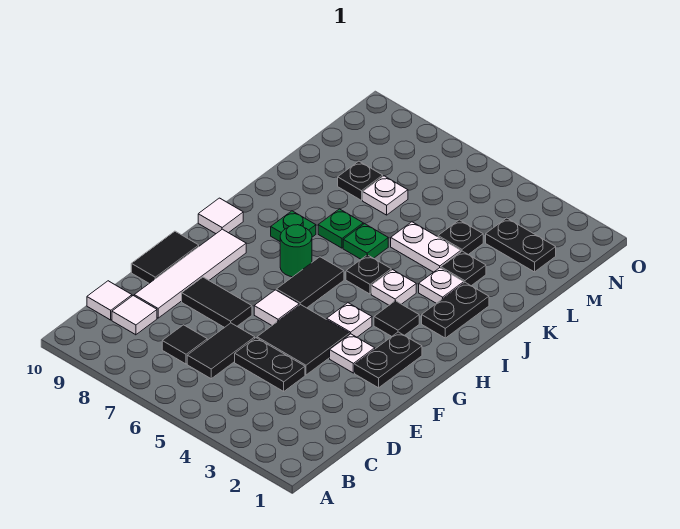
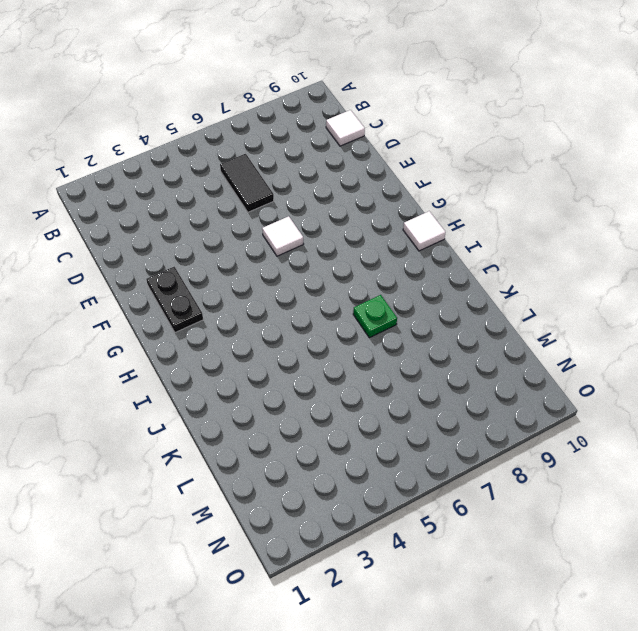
none -> black 1x1 tile [162,325,207,364]
none -> white 1x1 tile [112,295,157,335]
none -> black 1x2 plate [235,338,305,391]
none -> white 1x4 tile [134,229,246,318]

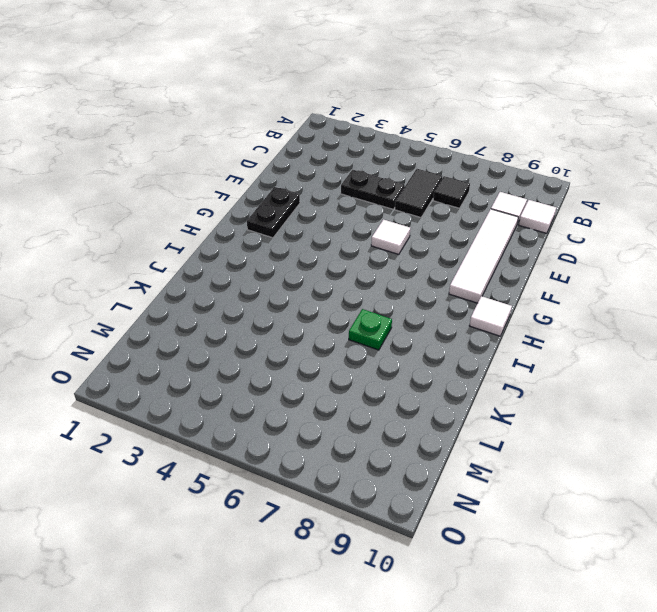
none -> black 2x2 tile [257,304,350,375]
none -> black 1x2 tile [182,277,252,328]
none -> black 1x2 tile [131,231,199,283]
none -> white 1x1 plate [330,334,375,373]

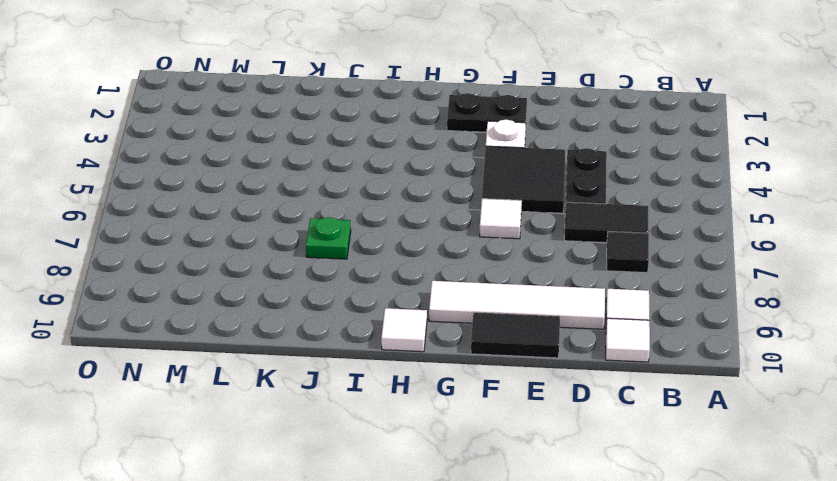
none -> black 1x2 tile [182,277,252,328]
none -> white 1x1 plate [327,303,372,337]
none -> black 1x2 tile [276,257,344,308]
none -> black 1x1 tile [374,301,419,336]

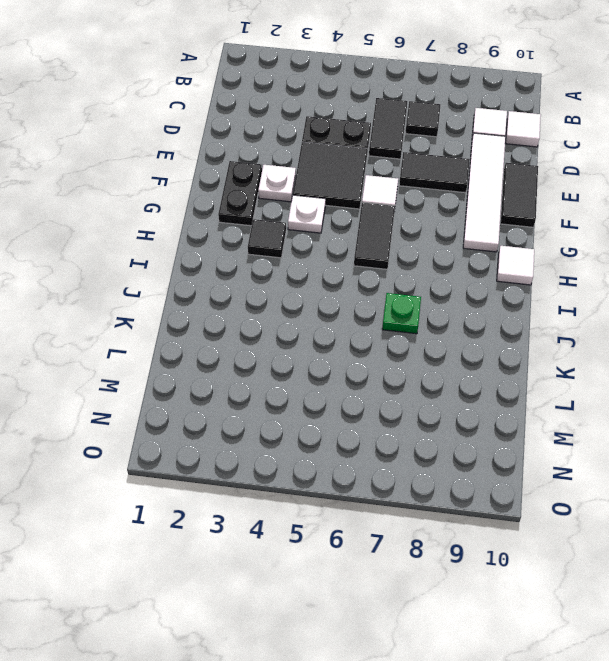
none -> green 1x1 round brick [280,225,312,277]
none -> black 1x2 plate [422,283,489,338]
none -> white 1x1 plate [371,269,416,305]
none -> black 1x1 plate [346,255,391,294]

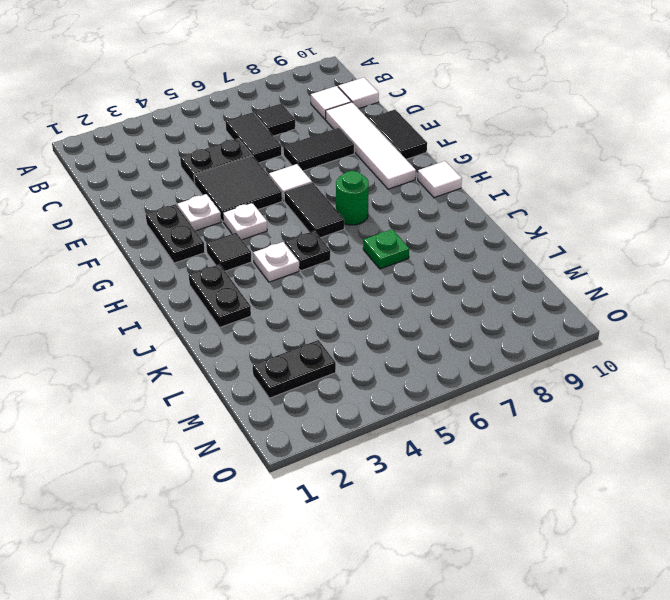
none -> green 1x1 plate [271,211,316,241]
none -> white 1x1 plate [419,268,464,303]
none -> green 1x1 plate [343,224,388,259]
none -> black 1x1 plate [441,251,486,286]

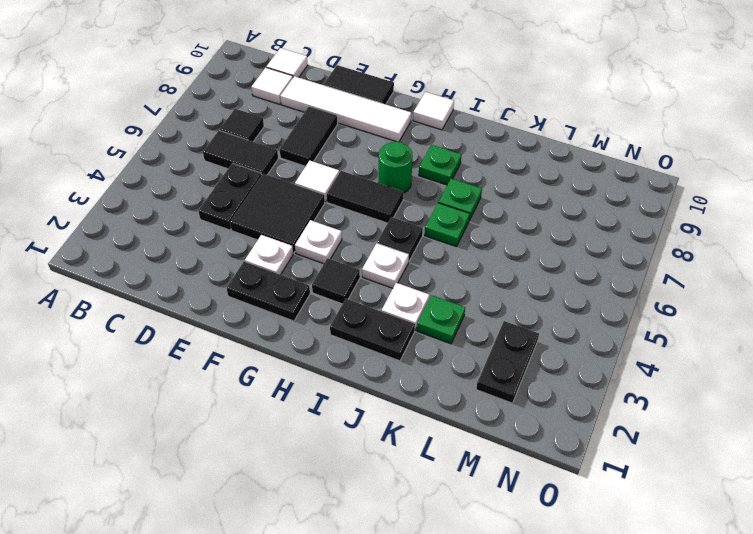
green 1x1 plate [417,295,465,344] -> black 1x1 plate [441,251,486,286]
none -> white 1x2 plate [391,222,461,272]
none -> black 1x1 plate [438,220,483,255]
none -> white 1x1 plate [363,176,408,215]
none -> black 1x1 plate [338,161,383,200]

